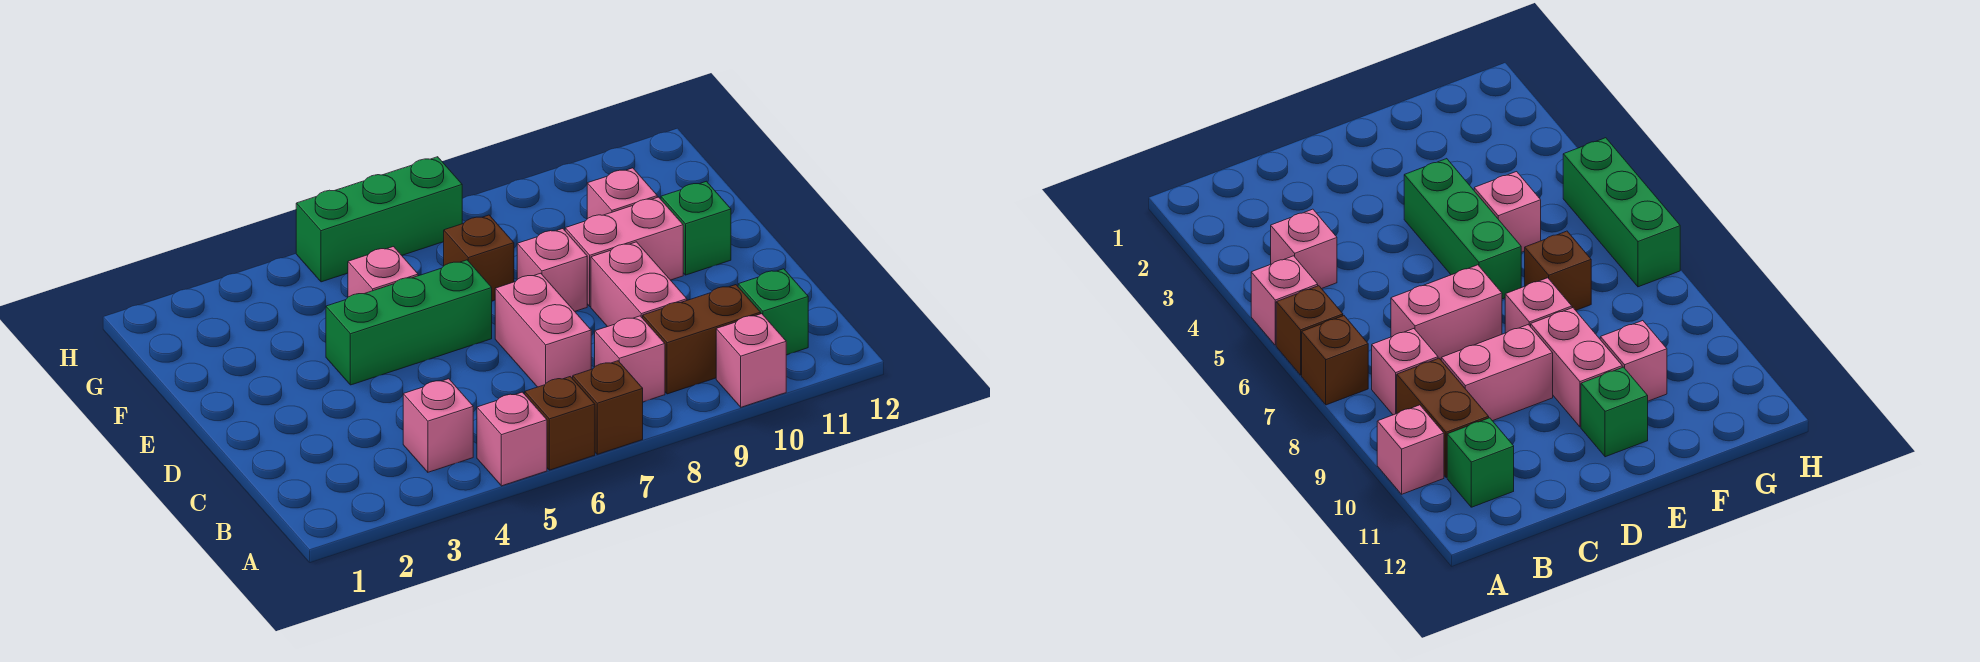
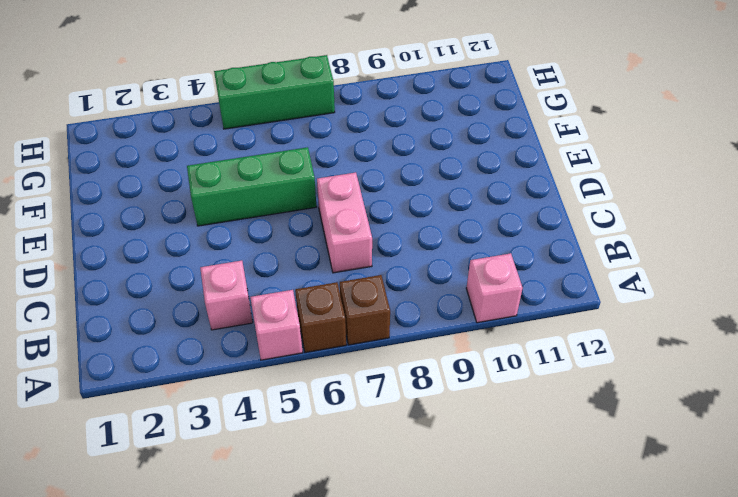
none -> pink 1x1 brick [595,316,665,402]
none -> brown 1x2 brick [643,285,761,394]
none -> green 1x1 brick [738,269,808,355]

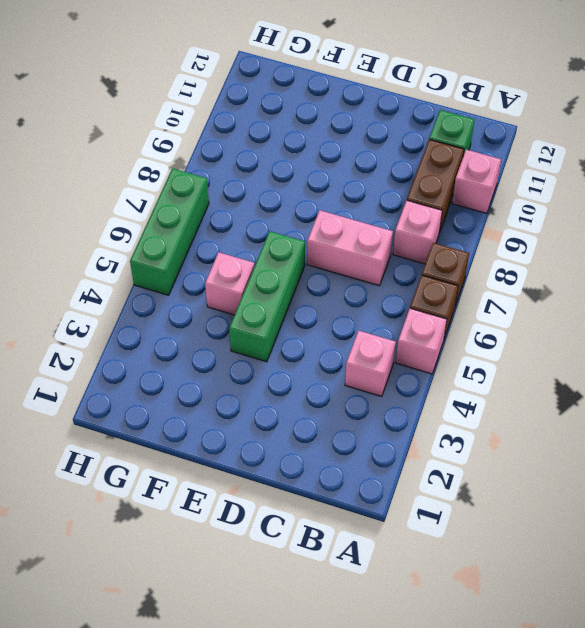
none -> pink 1x2 brick [591,242,687,327]
none -> pink 1x1 brick [517,229,587,311]
none -> pink 1x2 brick [565,197,683,306]

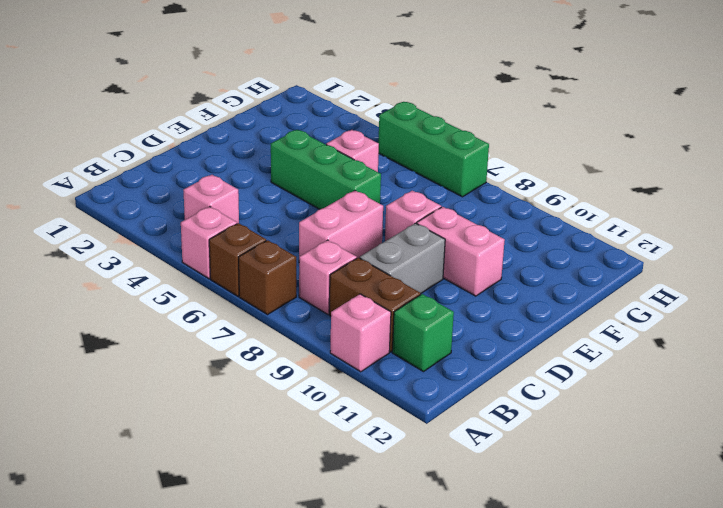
grey 1x2 brick [360,223,445,293] -> pink 1x2 brick [591,242,687,327]
none -> green 1x1 brick [661,181,731,275]
none -> brown 1x1 brick [444,215,514,301]
none -> pink 1x1 brick [587,168,657,219]

